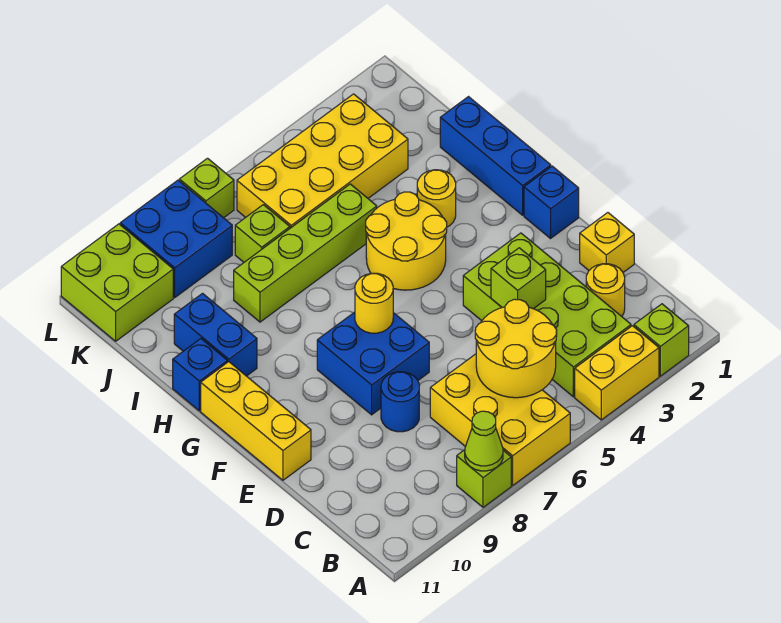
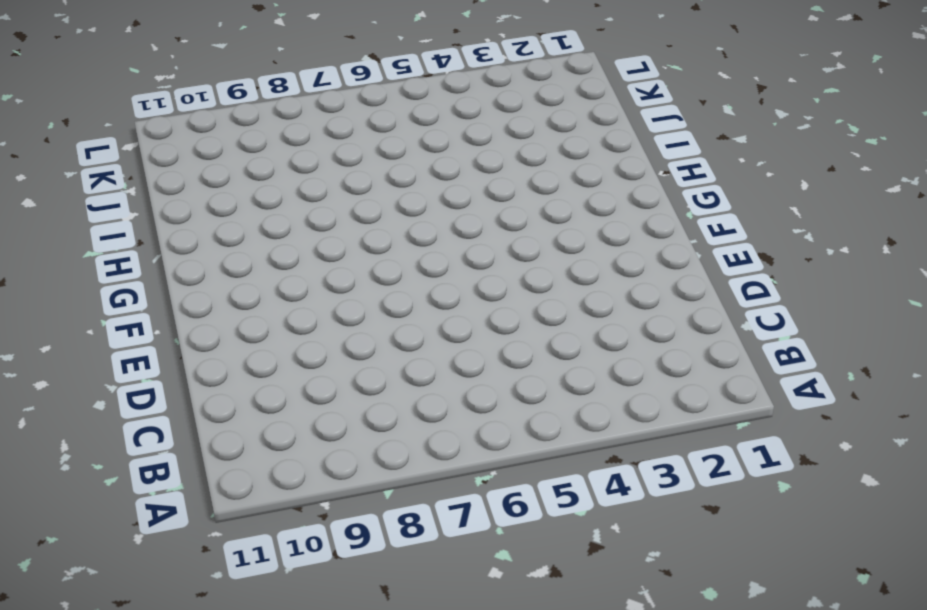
none -> lime 1x1 brick [634,304,689,376]
none -> yellow 1x2 brick [575,326,659,420]
none -> yellow 2x3 brick [430,354,570,485]

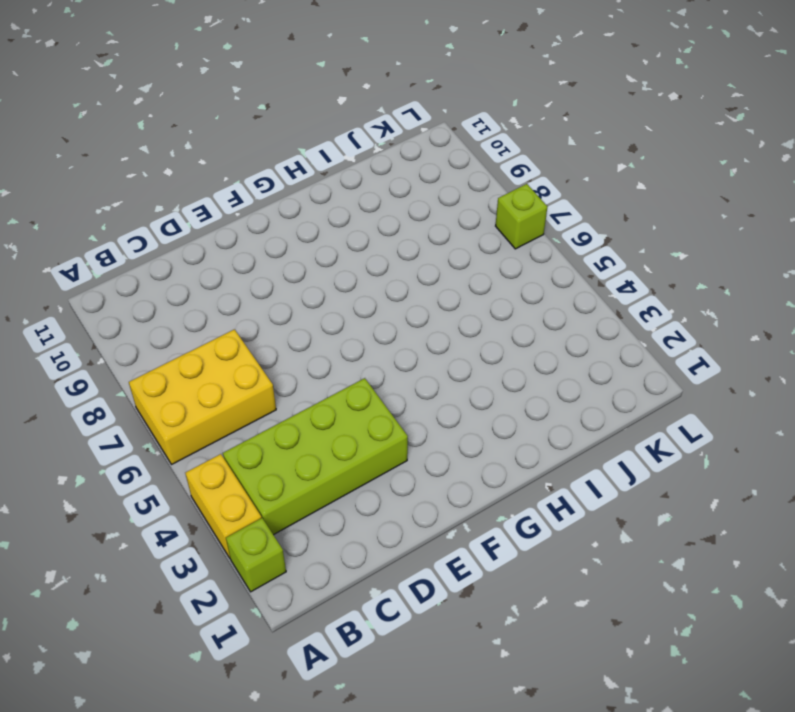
none -> lime 1x1 brick [457,450,511,507]
none -> yellow 1x1 round brick [586,264,625,316]
none -> yellow 1x1 brick [580,213,634,272]

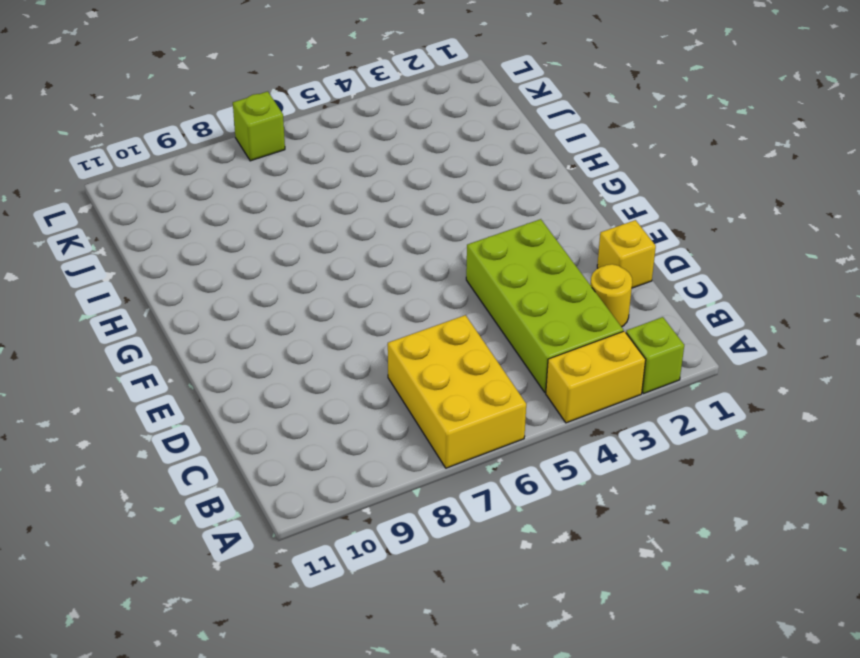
none -> lime 1x1 brick [457,450,511,507]
none -> blue 1x1 round brick [381,372,419,432]
none -> blue 2x2 brick [317,312,429,415]

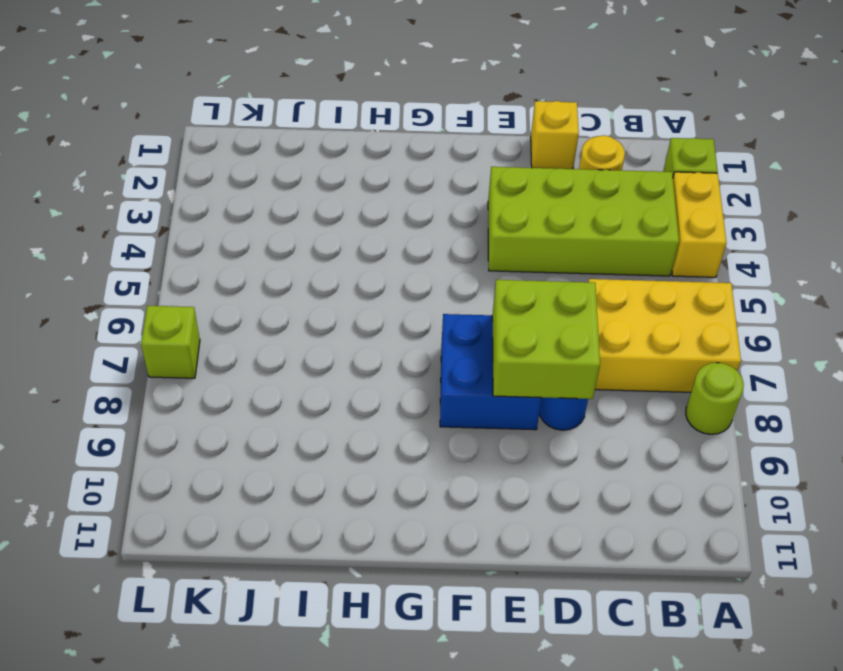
lime 1x1 round brick [686,363,744,434] -> lime 1x1 brick [457,450,511,507]
lime 2x2 brick [492,280,600,399] -> lime 2x2 brick moved to [61,224,173,341]
none -> yellow 1x3 brick [201,362,311,480]
none -> blue 1x1 brick [524,166,579,238]
none -> blue 1x3 brick [440,97,551,215]

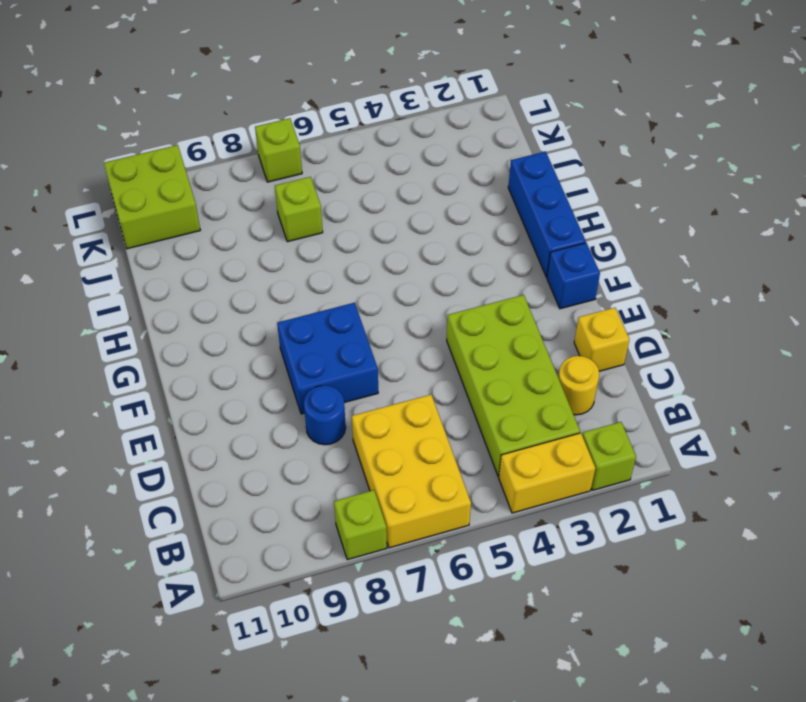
none -> yellow 1x3 brick [201,362,311,480]
none -> yellow 2x2 round brick [366,192,447,290]
none -> yellow 1x1 round brick [417,170,456,227]

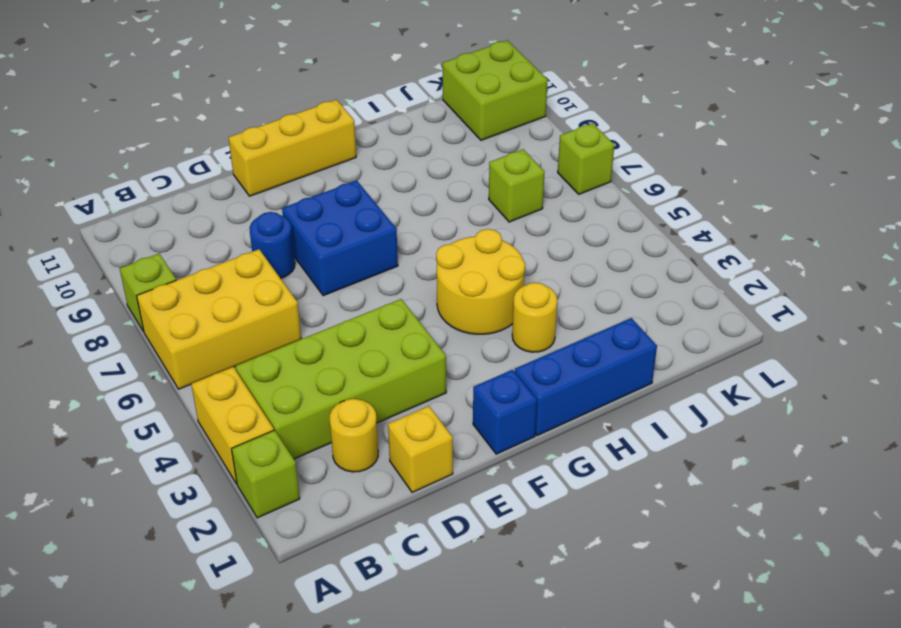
none -> blue 1x2 brick [174,293,257,376]
none -> blue 1x1 brick [173,339,227,411]
none -> lime 1x4 brick [234,184,377,322]

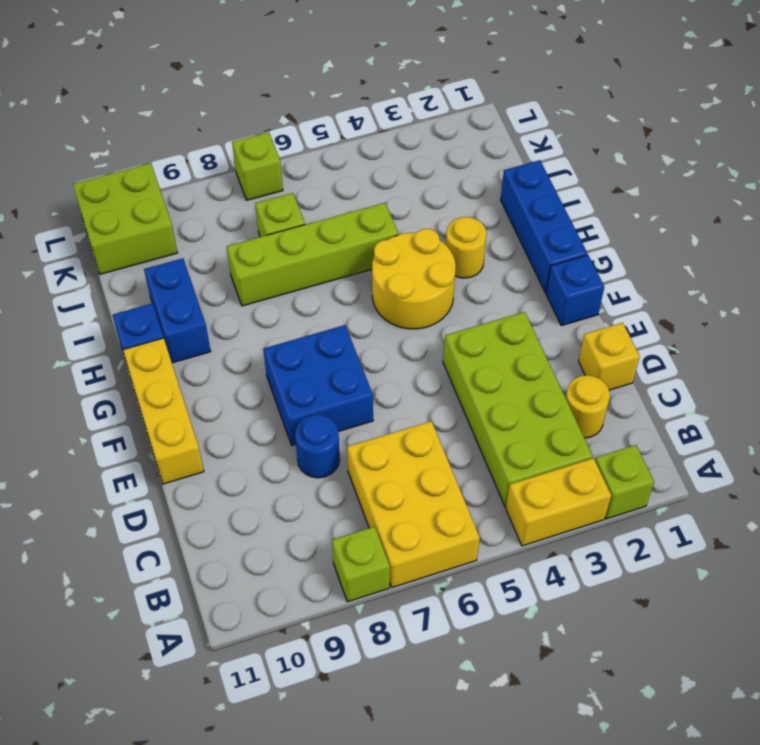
none -> yellow 2x4 brick [237,94,408,228]
none -> blue 2x2 brick [120,180,232,297]
none -> lime 1x1 cone [465,411,503,471]

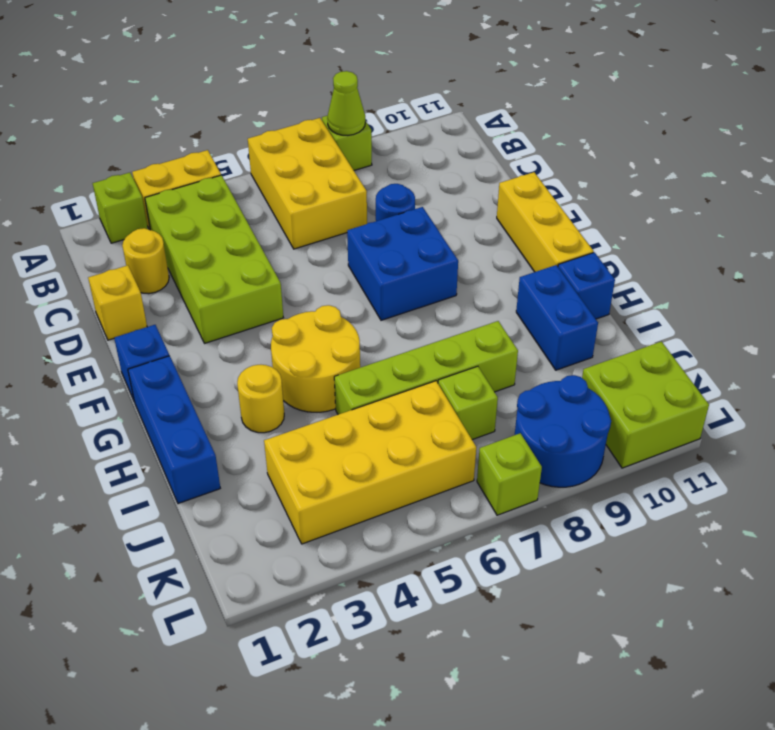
blue 2x2 round brick [515,375,611,487] -> blue 2x2 brick [120,180,232,297]
none -> yellow 2x2 round brick [475,299,557,398]
none -> lime 1x1 brick [491,248,546,309]
none -> yellow 1x1 round brick [355,273,393,333]

